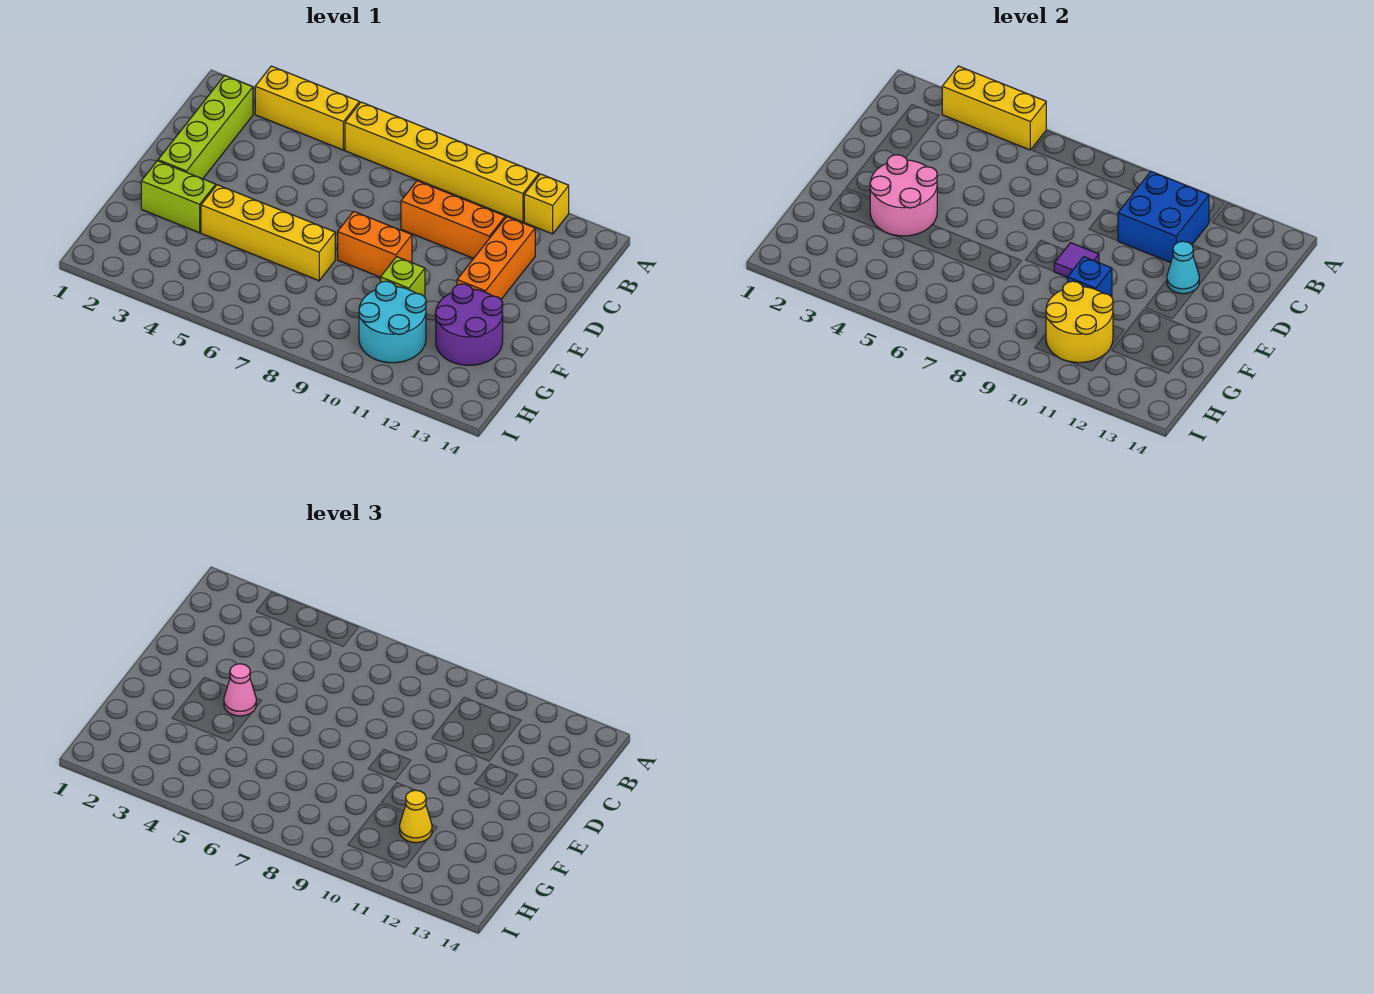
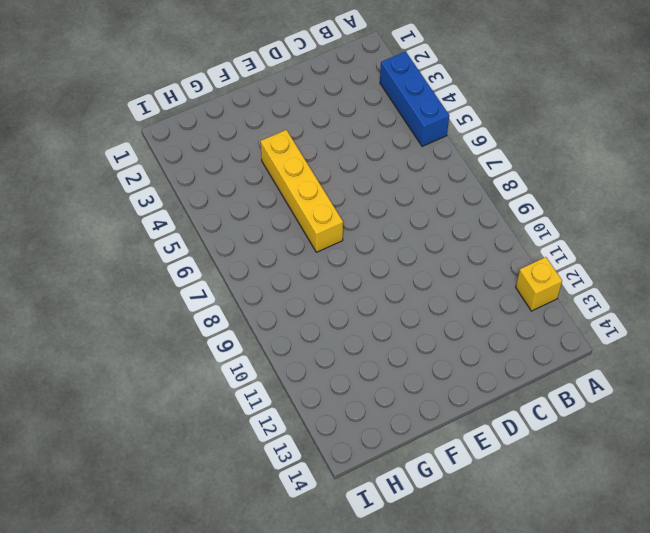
blue 1x3 brick [380,51,449,146] -> yellow 1x3 brick [255,66,359,150]
none -> yellow 1x6 brick [345,102,539,222]
none -> lime 1x4 brick [158,75,253,179]
none -> orange 1x3 brick [401,181,505,258]

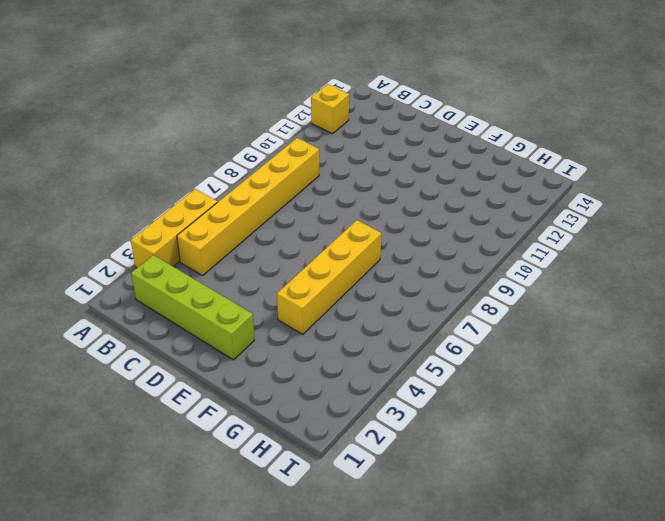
yellow 1x6 brick [177,138,319,275] -> yellow 1x6 brick moved to [345,102,539,222]
none -> orange 1x3 brick [401,181,505,258]
none -> orange 1x3 brick [457,217,535,299]
none -> orange 1x2 brick [338,211,412,277]

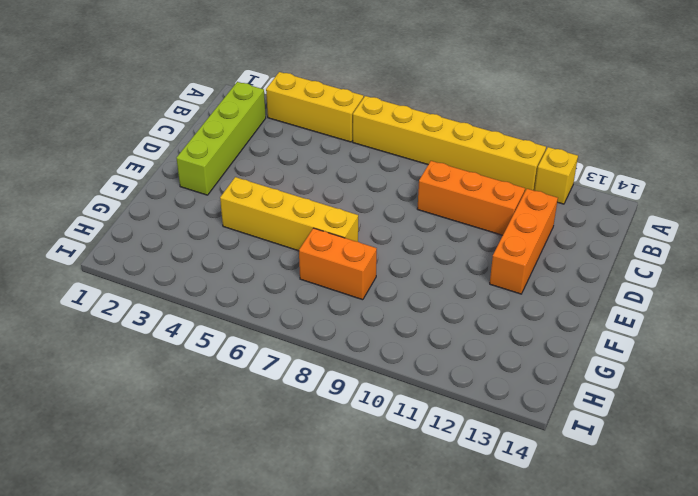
orange 1x2 brick [299,228,377,300] -> orange 1x2 brick moved to [338,211,412,277]
none -> lime 1x2 brick [141,161,216,233]
none -> lime 1x1 brick [381,257,425,297]
none -> purple 2x2 round brick [435,284,503,365]

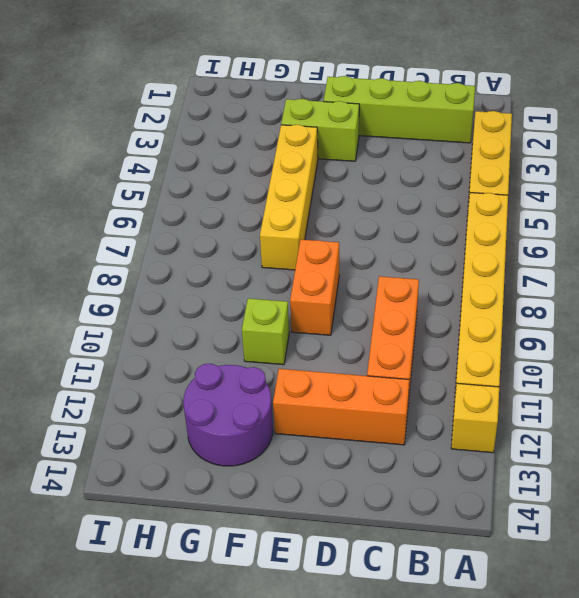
lime 1x2 brick [281,99,359,161] -> lime 1x2 brick turned to [141,161,216,233]
none -> cyan 2x2 round brick [359,281,426,363]
none -> yellow 1x3 brick [942,66,1046,150]
none -> blue 2x2 brick [1118,172,1209,263]

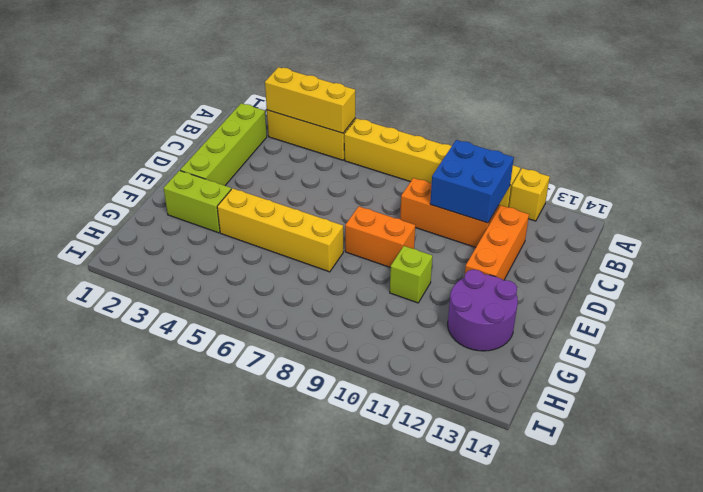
none -> cyan 2x2 round brick [359,281,426,363]
none -> cyan 1x1 cone [1167,241,1199,294]
none -> pink 2x2 round brick [870,155,937,236]

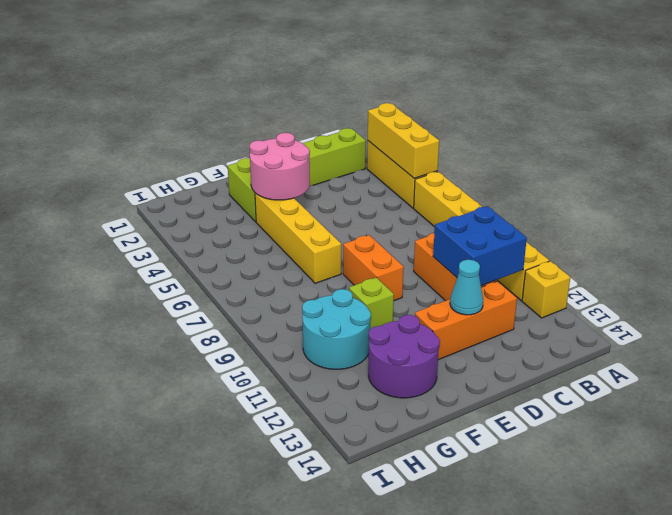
none -> purple 1x1 tile [1054,243,1099,277]
none -> blue 1x1 brick [1068,257,1112,297]
none -> yellow 2x2 round brick [1046,281,1113,363]

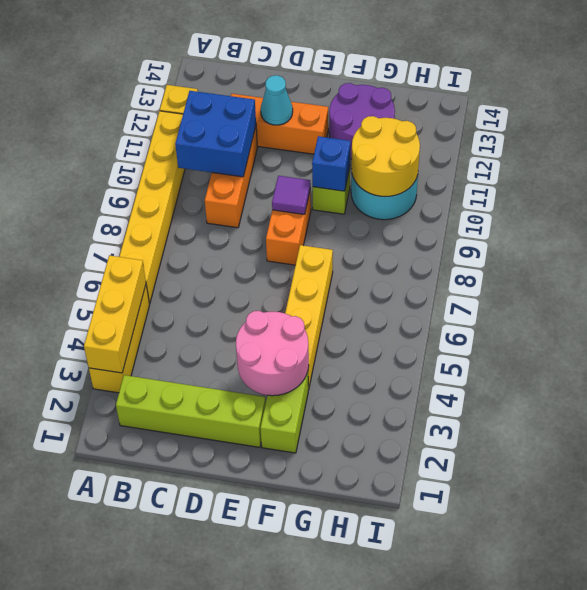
none -> pink 1x1 cone [224,664,256,716]
none -> yellow 1x1 cone [400,790,432,843]

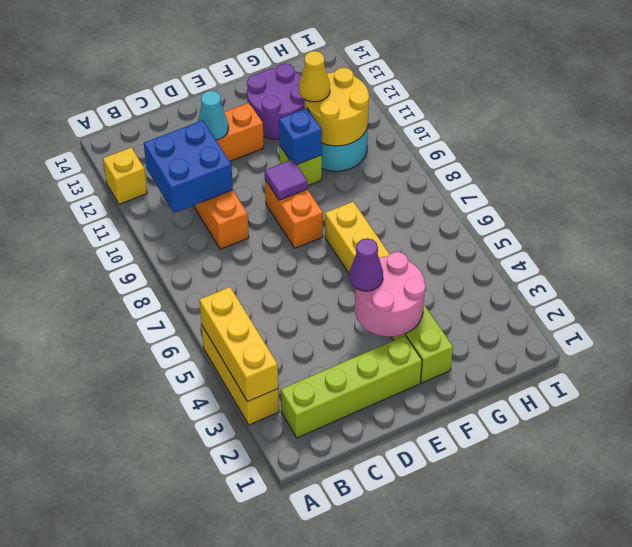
purple 1x1 cone [349,238,383,291] -> pink 1x1 cone [224,664,256,716]
none -> yellow 1x6 brick [345,102,539,222]

